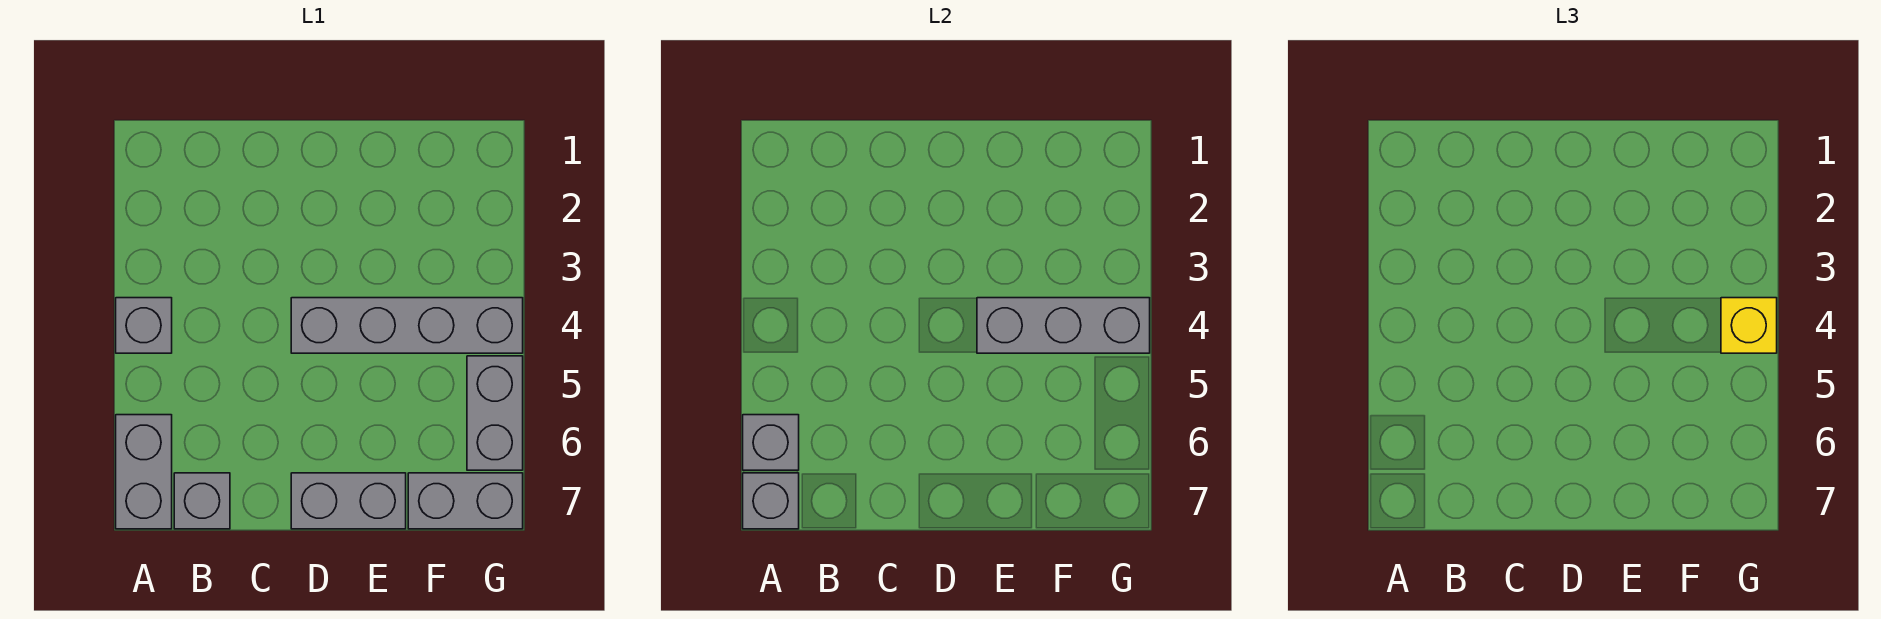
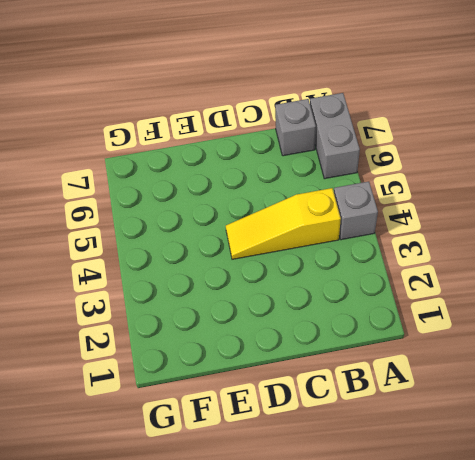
yellow 1x3 slope [226,188,341,259] -> grey 1x4 brick [291,298,523,353]
none -> grey 1x2 brick [291,473,406,529]
none -> grey 1x2 brick [408,473,523,529]

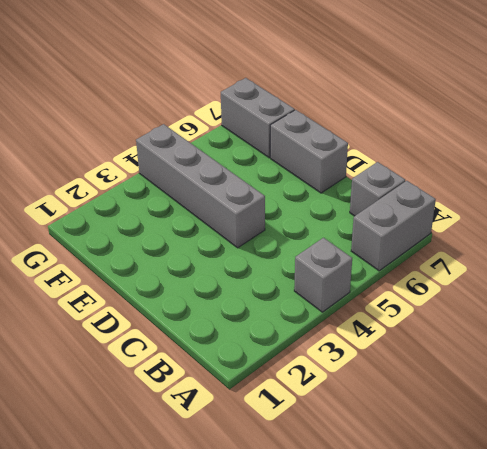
none -> grey 1x2 brick [467,356,523,470]
none -> grey 1x1 brick [743,415,799,470]

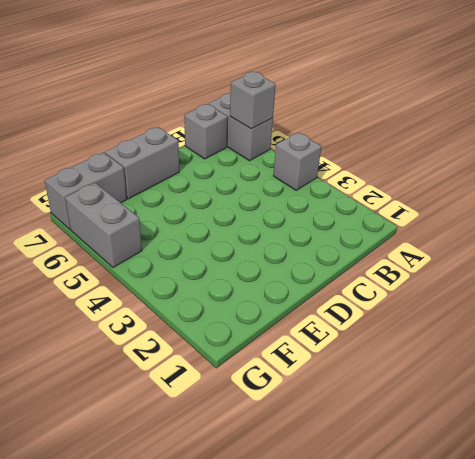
none -> grey 1x4 brick [291,298,523,353]
none -> grey 1x1 brick [743,473,799,529]

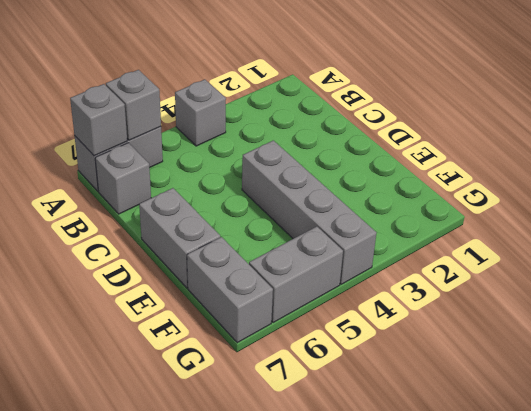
none -> grey 1x3 brick [977,298,1150,353]
none -> yellow 1x1 brick [1721,298,1777,353]

